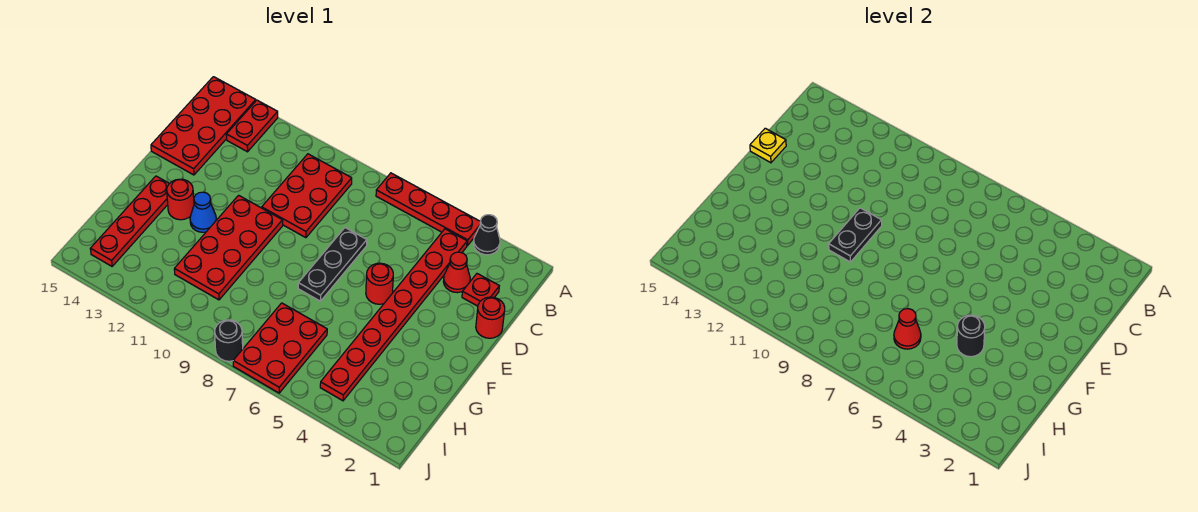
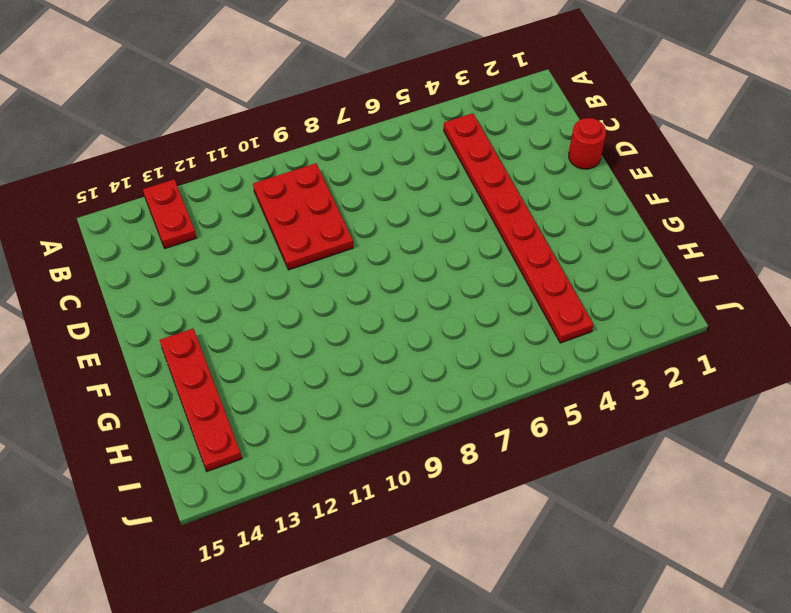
none -> black 1x1 cone [473,215,500,255]
none -> red 1x4 plate [376,173,480,246]
none -> red 2x4 plate [151,77,256,175]

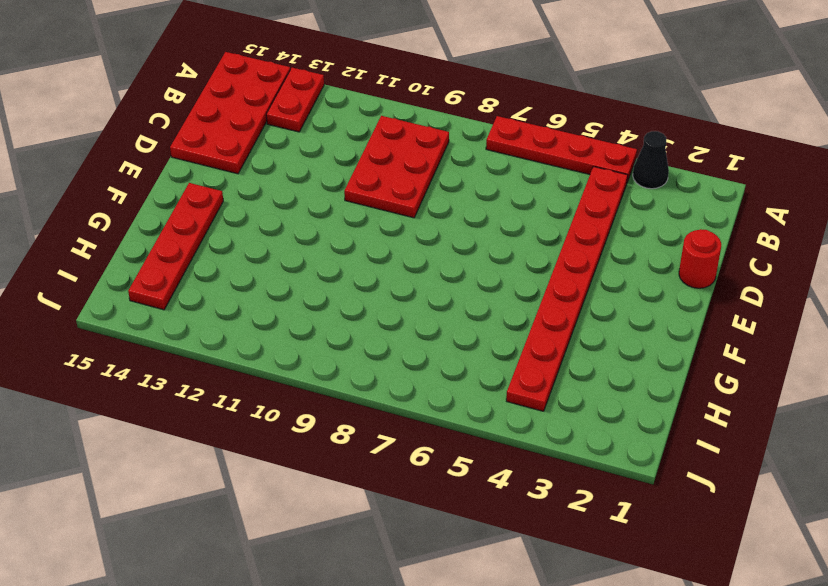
none -> red 1x1 plate [462,274,499,306]
none -> red 1x1 cone [443,252,470,293]
none -> black 1x3 plate [298,228,367,301]

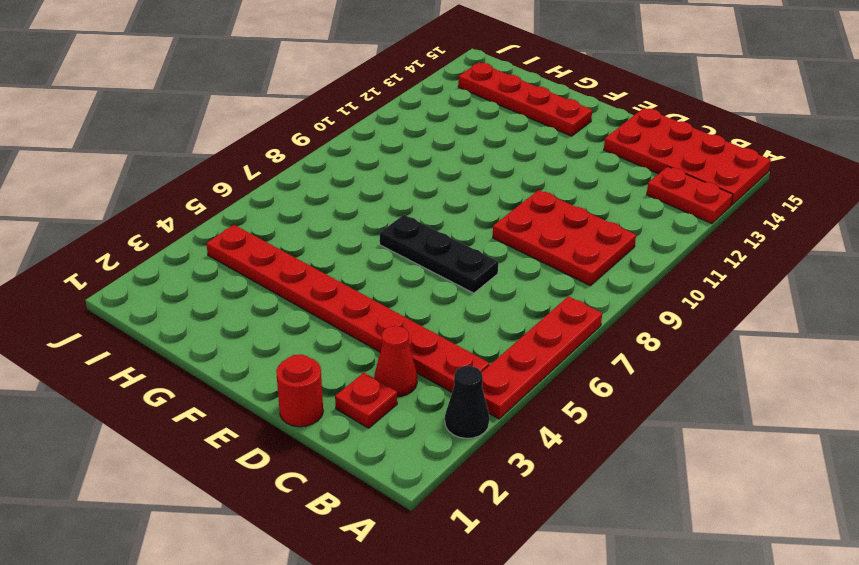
none -> red 1x1 round brick [366,263,393,304]
none -> red 2x4 plate [174,195,283,300]
none -> blue 1x1 cone [190,192,216,232]

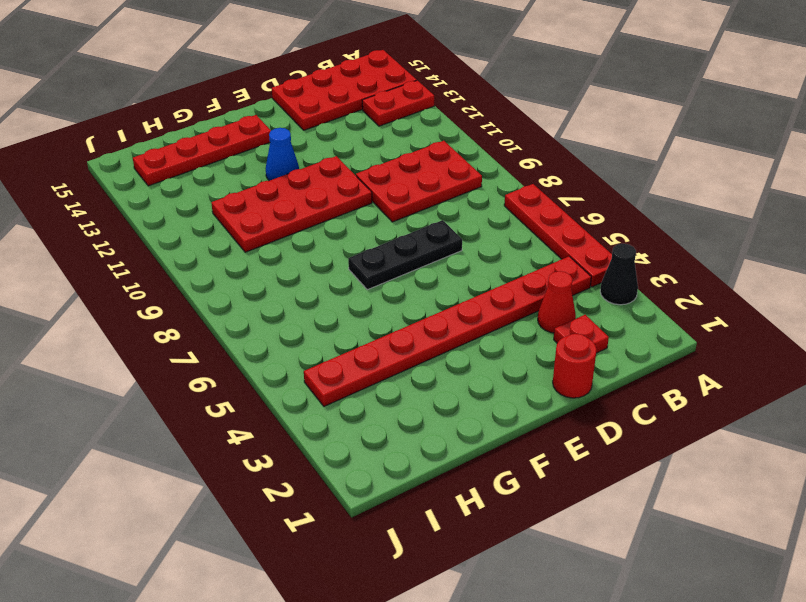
none -> red 1x1 round brick [366,263,393,304]
none -> red 1x1 round brick [167,179,194,220]
none -> red 2x3 plate [233,303,327,393]

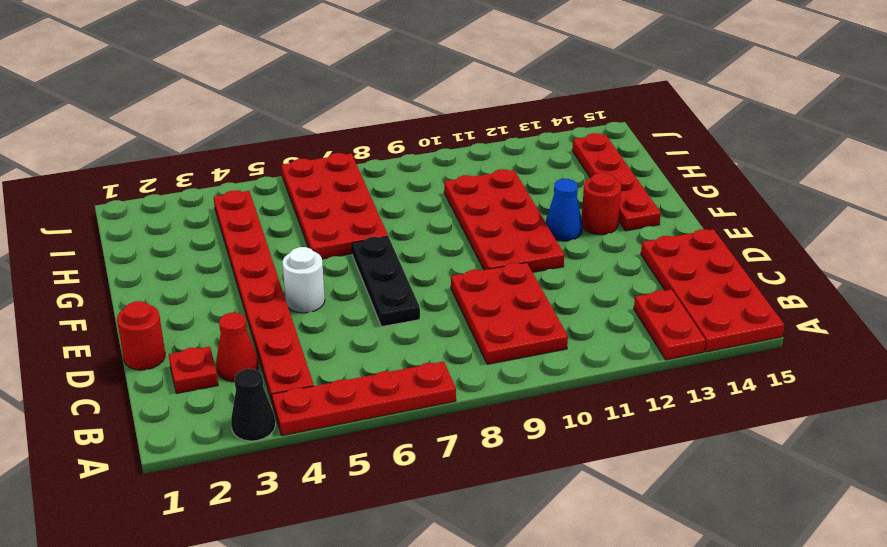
white 1x1 round brick [282,247,325,313] -> red 1x1 round brick [366,263,393,304]
red 2x4 plate [281,153,388,259] -> red 2x3 plate [233,303,327,393]
none -> black 1x1 round brick [215,320,243,361]
none -> yellow 1x1 plate [750,128,786,163]
none -> black 1x2 plate [829,208,882,262]

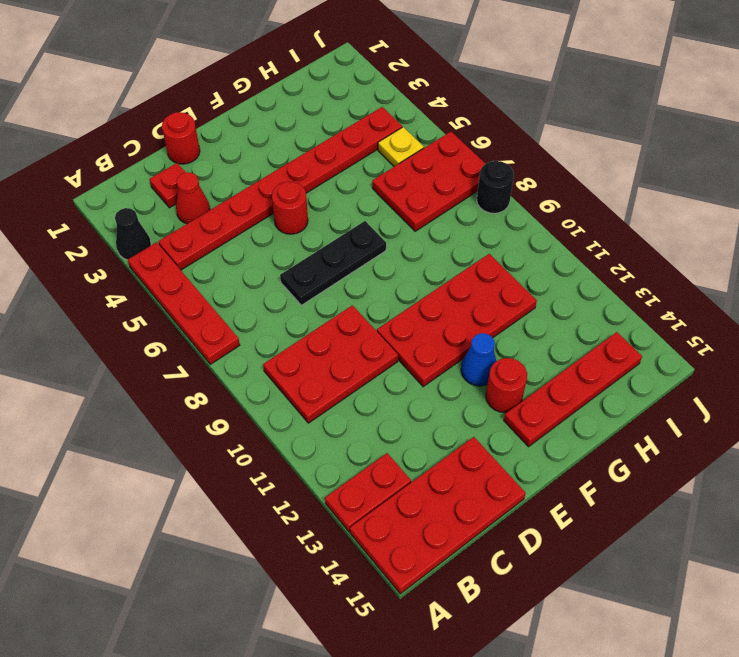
yellow 1x1 plate [378,127,424,167] -> yellow 1x1 plate moved to [750,128,786,163]
none -> black 1x2 plate [829,208,882,262]
none -> black 1x1 round brick [957,315,985,357]
none -> red 1x1 cone [894,309,921,349]

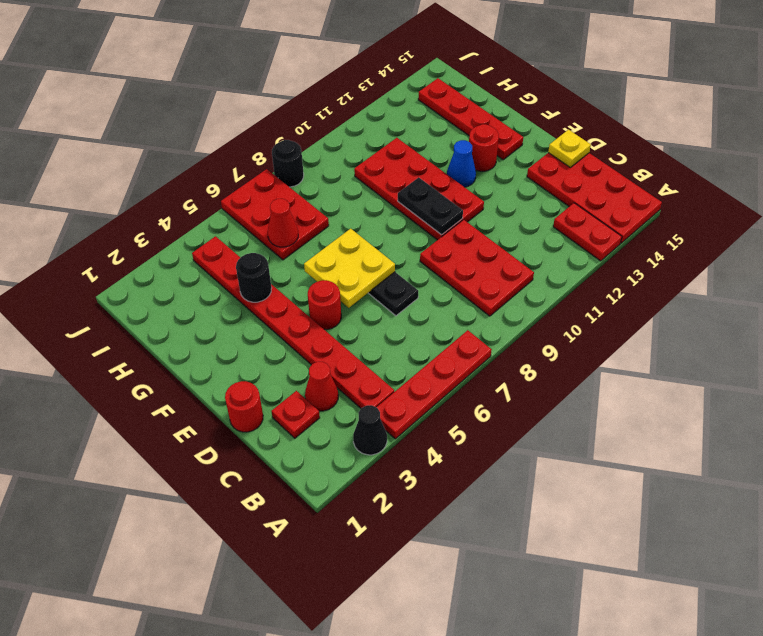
yellow 2x2 plate [304,229,395,308] -> none

